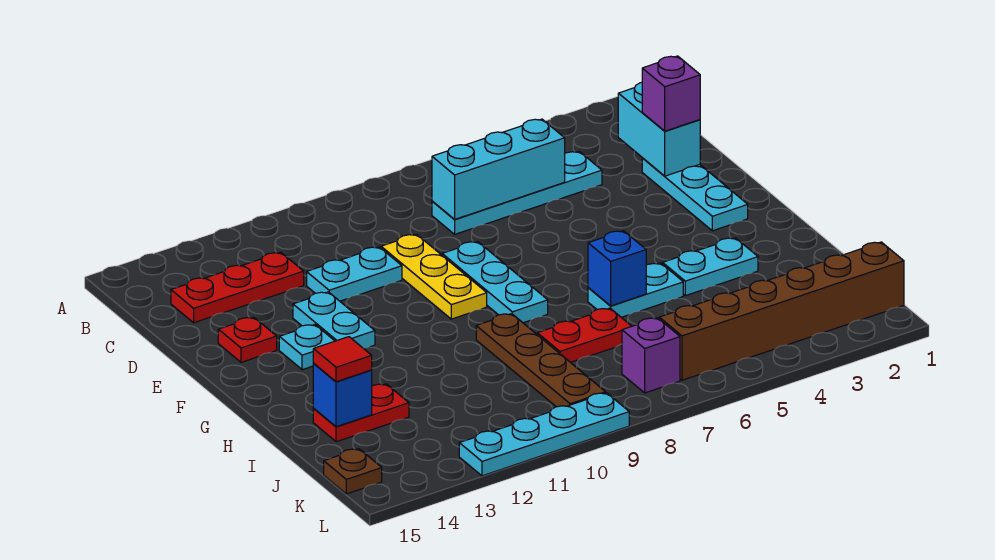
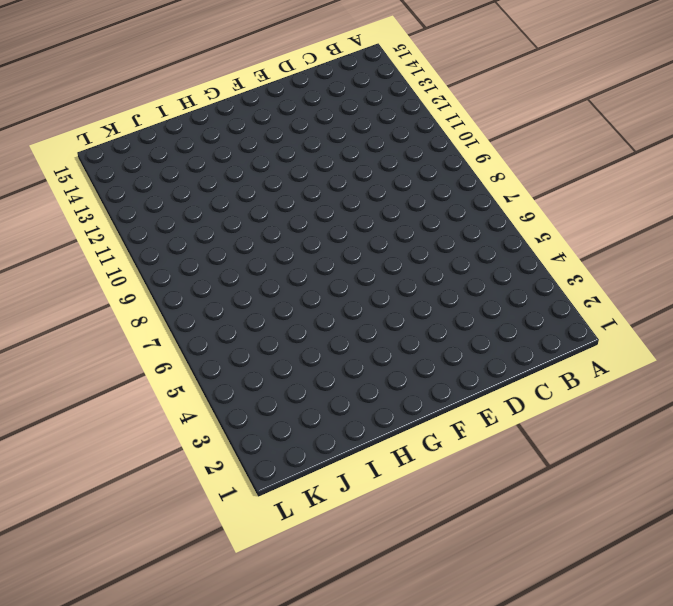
none -> cyan 1x4 plate [432,151,602,234]
none -> red 1x3 plate [171,252,304,323]
none -> cyan 1x3 plate [642,158,748,231]

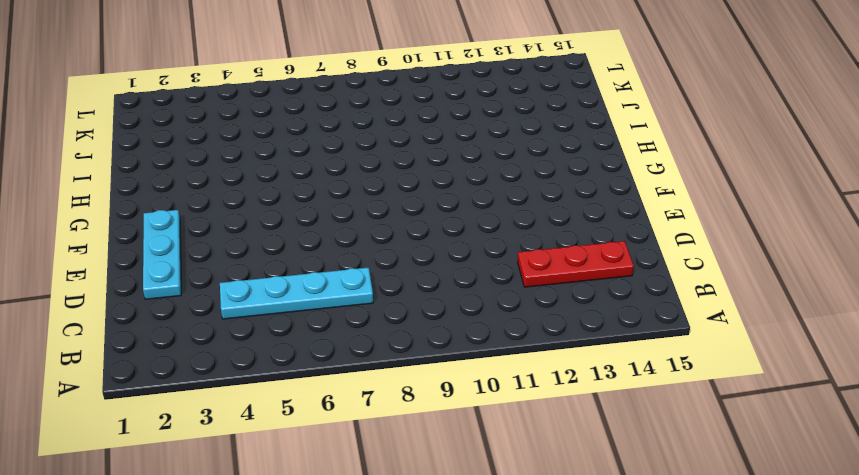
none -> yellow 1x3 plate [381,234,487,319]
none -> cyan 1x2 plate [307,247,402,301]
none -> cyan 1x3 plate [442,242,548,323]

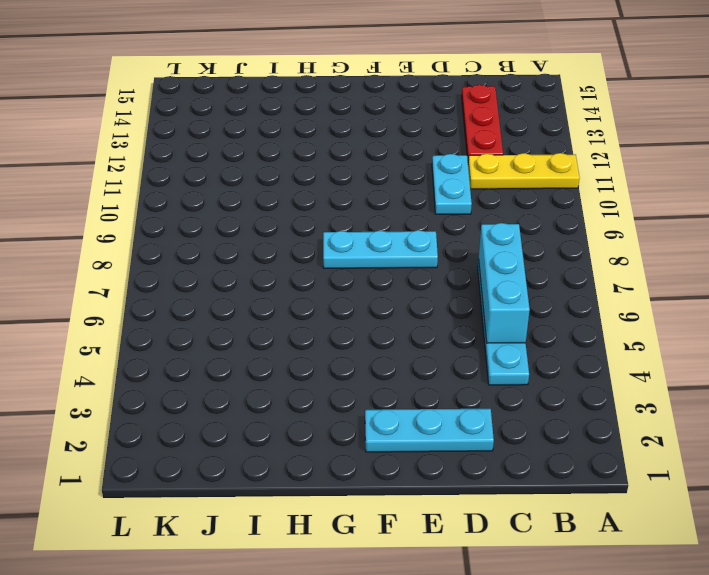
yellow 1x3 plate [468,153,580,189] -> yellow 1x3 plate moved to [381,234,487,319]
none -> cyan 1x2 plate [293,292,375,348]
none -> red 1x1 plate [218,317,277,362]
none -> cyan 1x1 plate [279,325,334,370]

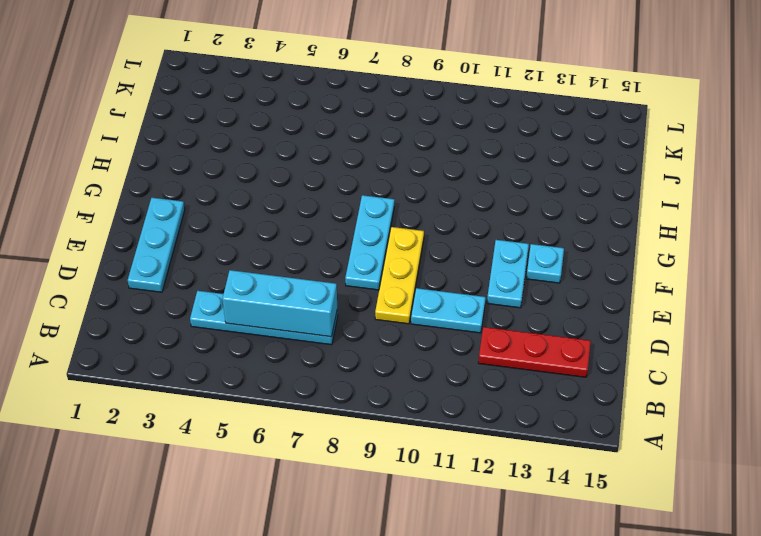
none -> red 1x1 plate [218,317,277,362]
none -> cyan 1x2 plate [663,238,758,296]
none -> cyan 1x2 plate [588,263,683,317]

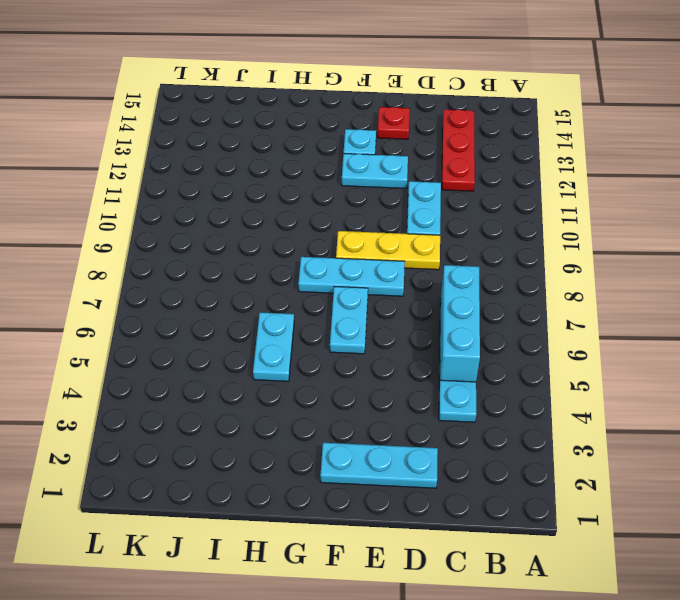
cyan 1x2 plate [330,287,368,354] -> cyan 1x2 plate moved to [663,238,758,296]
none -> brown 1x4 plate [476,314,606,407]
none -> red 1x2 plate [537,308,632,362]
none -> red 1x2 plate [313,384,409,442]

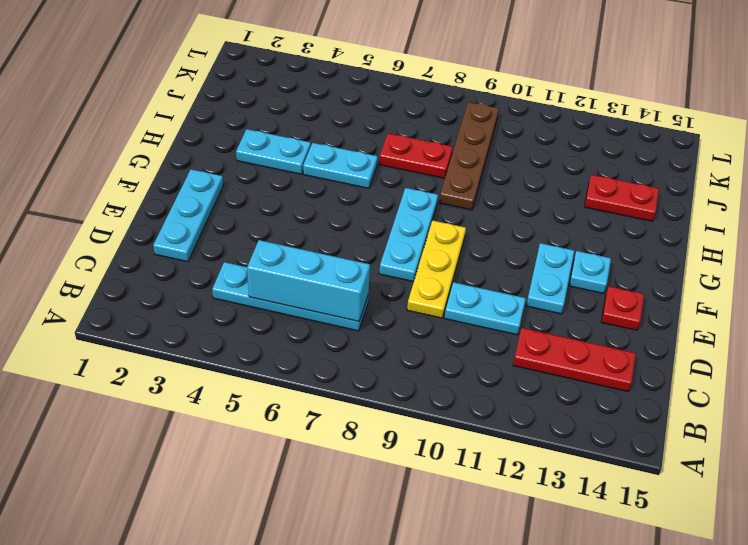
none -> brown 1x6 brick [659,242,904,380]
none -> purple 1x1 brick [622,318,680,393]
none -> brown 1x1 plate [324,449,382,494]

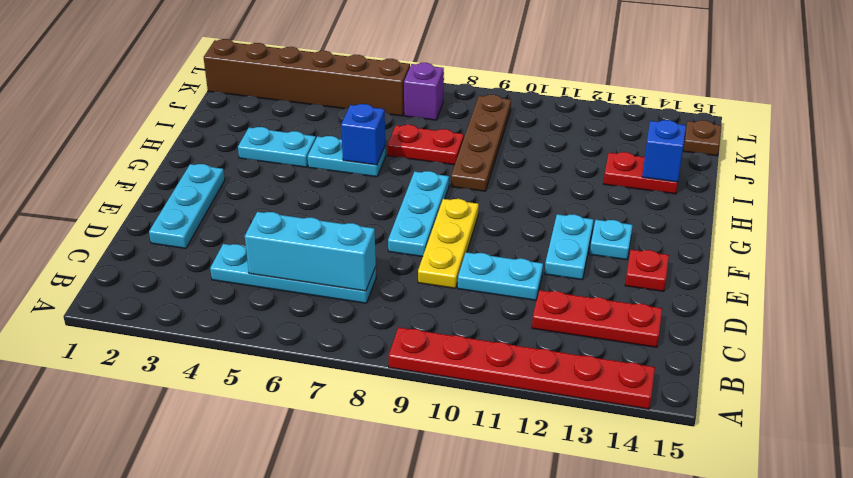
red 1x6 plate [389,327,655,409] -> none
none -> cyan 1x4 plate [459,393,629,476]
none -> cyan 1x2 brick [618,82,700,176]
none -> purple 1x1 brick [642,56,700,131]

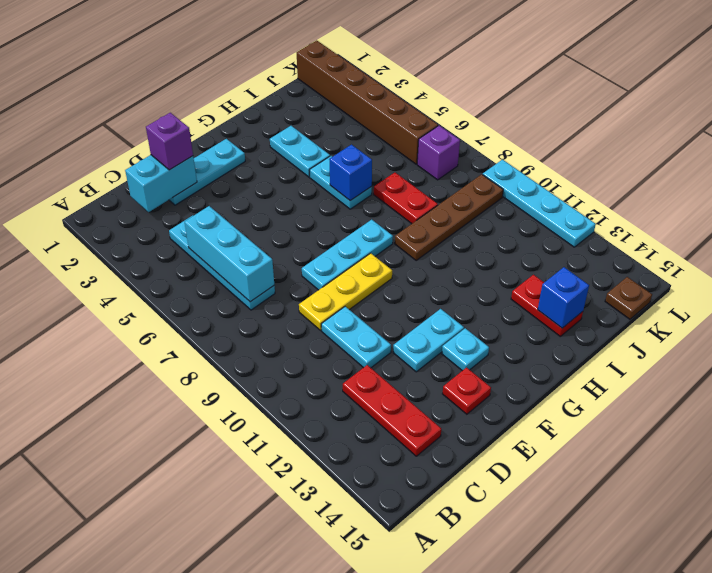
none -> red 1x1 tile [313,337,372,382]

